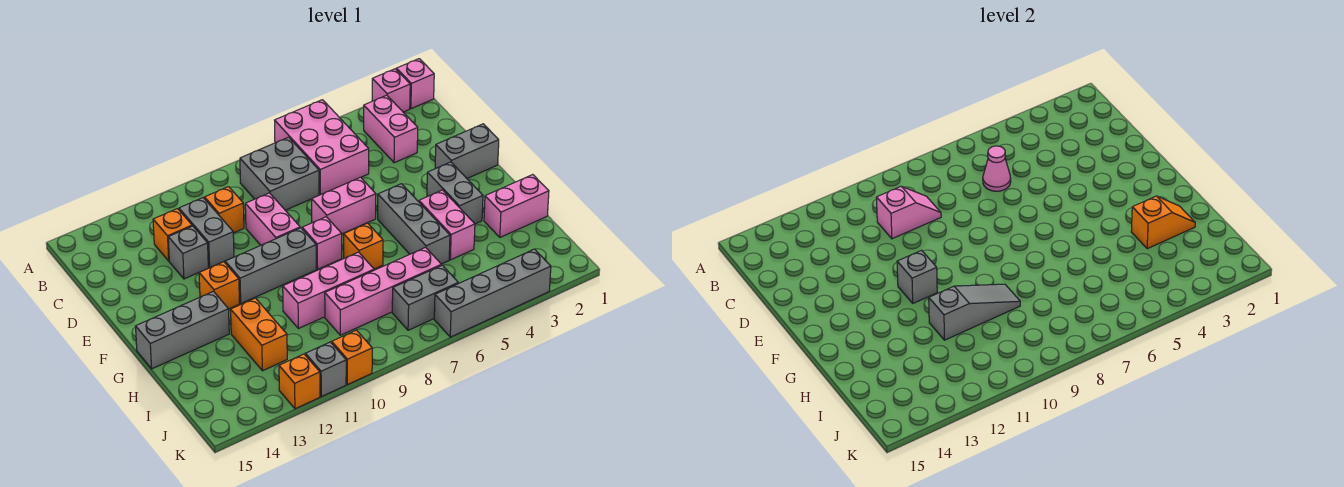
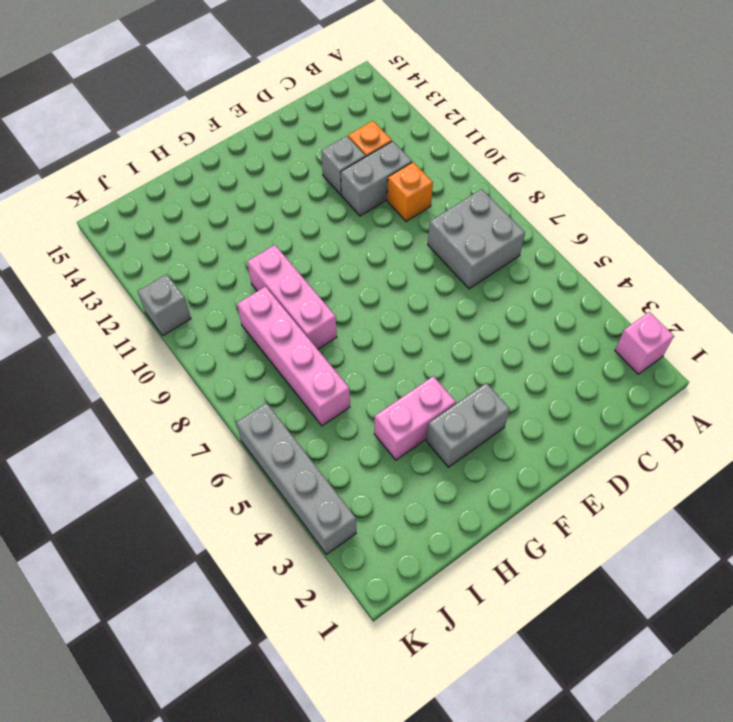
none -> pink 1x1 brick [396,59,434,109]
none -> pink 2x3 brick [275,100,369,195]
none -> pink 1x2 brick [364,95,418,163]
none -> pink 1x2 brick [245,193,300,245]

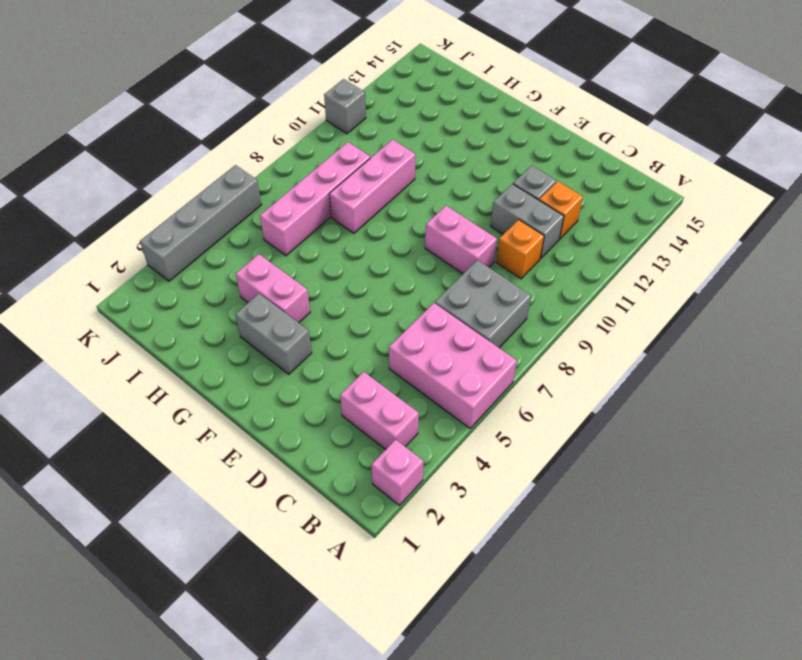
none -> pink 1x1 brick [396,59,434,109]
none -> grey 1x2 brick [435,124,499,178]
none -> pink 1x2 brick [312,177,376,234]
none -> grey 1x3 brick [378,184,450,264]

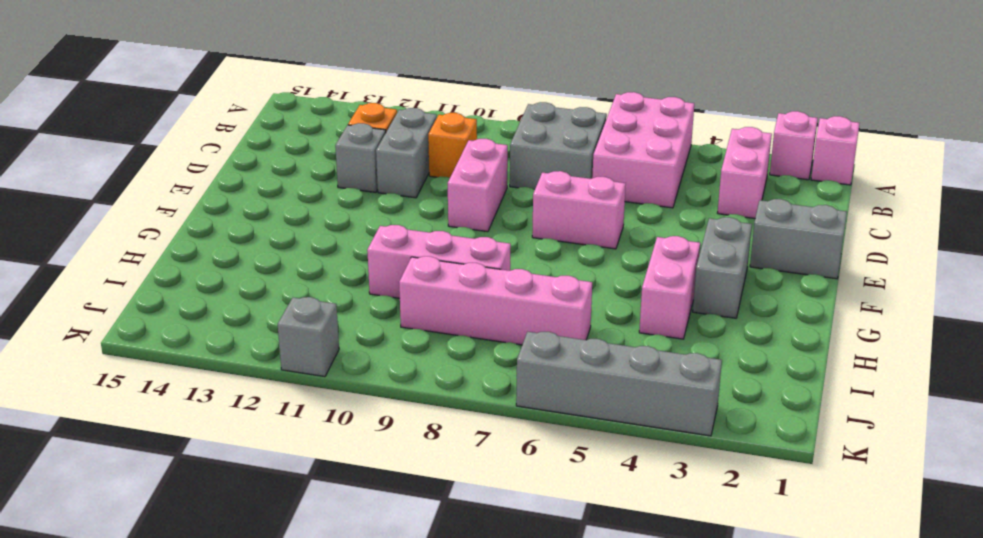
none -> grey 1x3 brick [378,184,450,264]
none -> pink 1x1 brick [302,217,342,269]
none -> grey 1x3 brick [225,228,316,303]
none -> orange 1x1 brick [199,262,240,309]

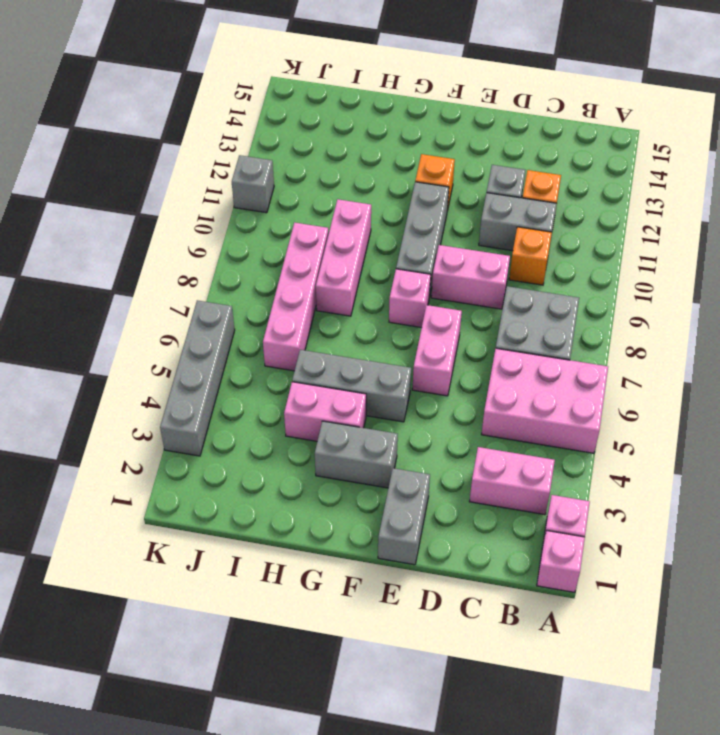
none -> orange 1x1 brick [344,223,383,269]
none -> grey 1x3 brick [136,291,229,369]
none -> pink 1x2 brick [484,175,549,237]
none -> orange 1x2 brick [231,298,287,371]

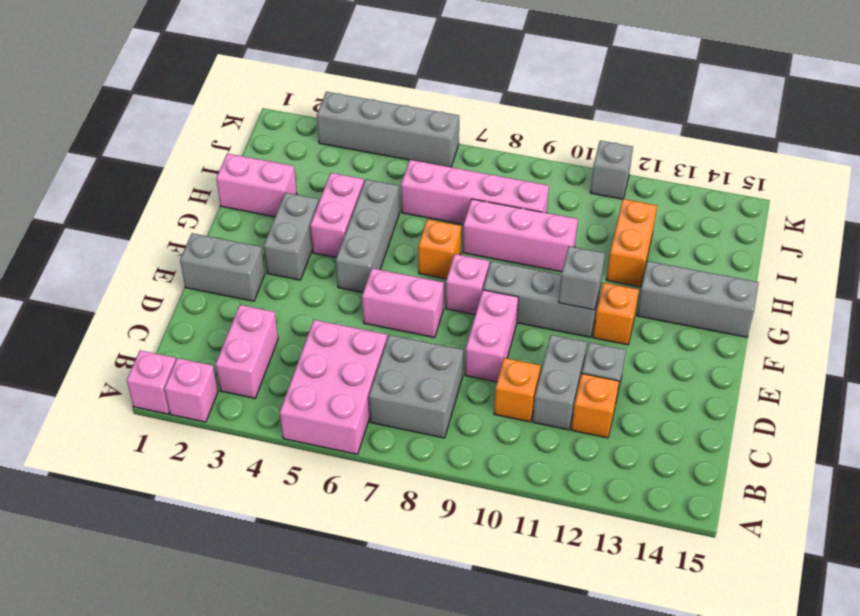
none -> grey 1x2 brick [392,265,458,330]
none -> orange 1x1 brick [332,330,372,385]
none -> orange 1x1 brick [279,354,320,409]
none -> pink 1x1 cone [983,146,1011,191]

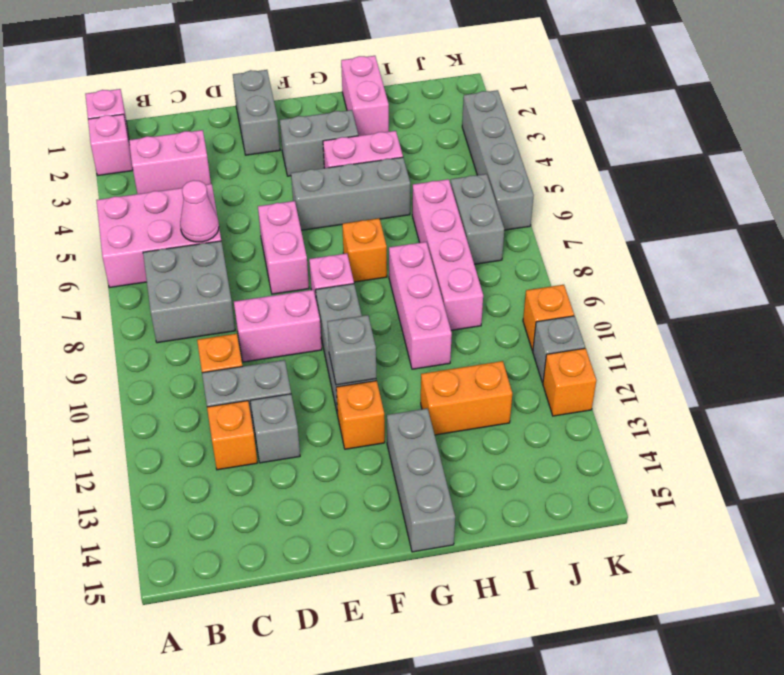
none -> pink 1x2 slope [876,186,941,239]
none -> orange 1x2 slope [1131,196,1195,249]
none -> grey 1x3 slope [929,284,1020,340]

